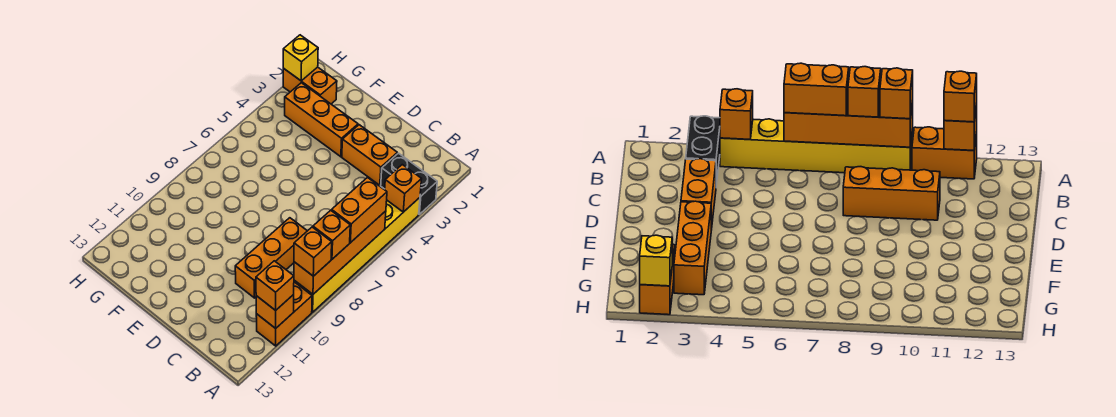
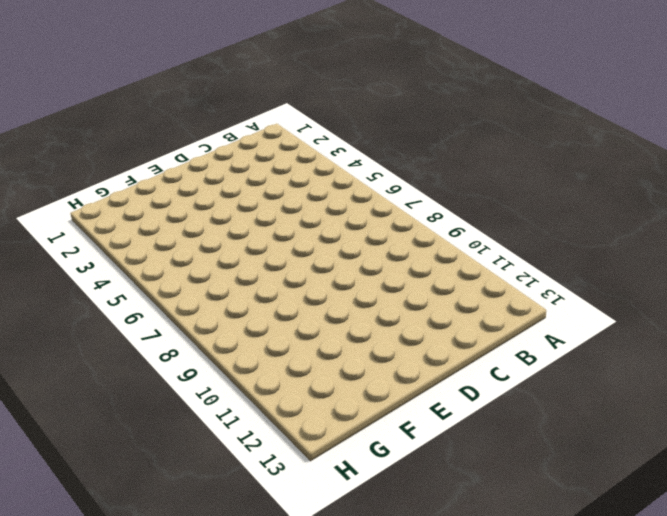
none -> black 1x2 brick [381,153,437,214]
none -> yellow 1x6 brick [294,198,420,312]
none -> orange 1x2 brick [256,282,312,346]

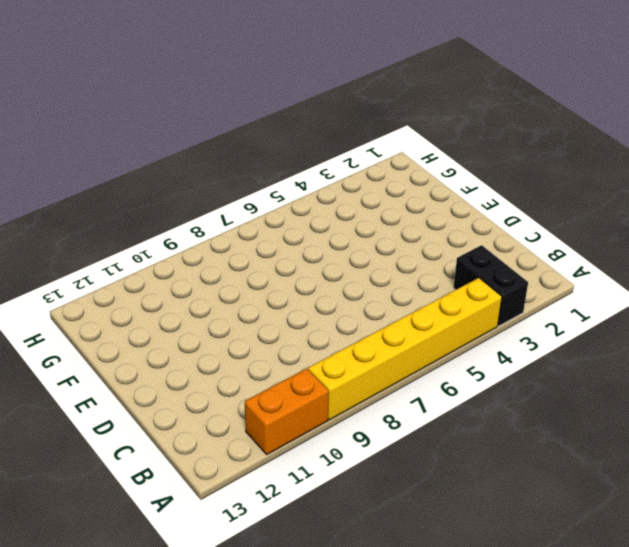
none -> orange 1x2 brick [342,125,397,185]
none -> orange 1x3 brick [235,218,307,298]
none -> orange 1x3 brick [285,83,358,157]

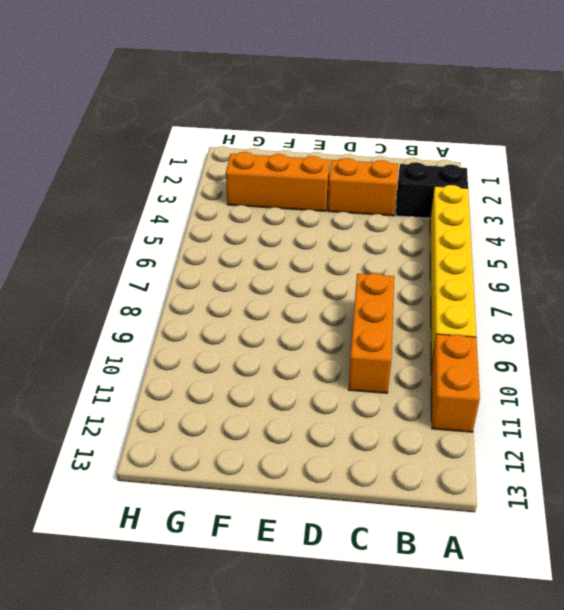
none -> orange 1x2 brick [283,67,337,104]
none -> orange 1x1 brick [385,165,421,212]
none -> orange 1x4 brick [294,211,386,294]

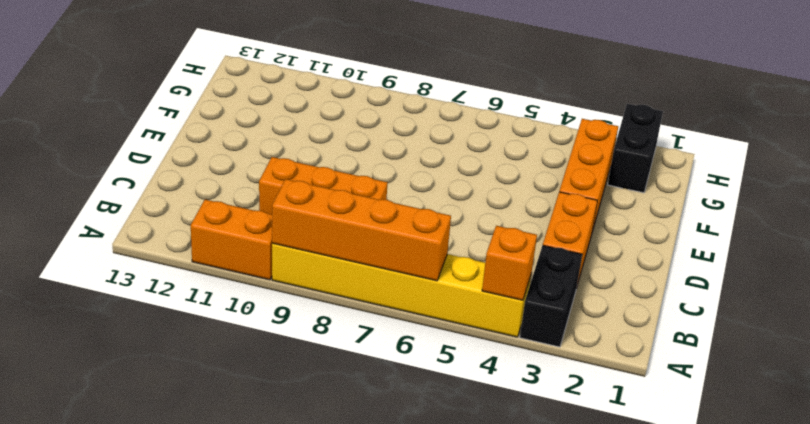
black 1x2 brick [608,104,663,193] -> orange 1x2 brick [283,67,337,104]
none -> orange 1x1 brick [256,295,294,328]
none -> yellow 1x1 brick [283,35,318,81]
none -> orange 1x2 brick [331,178,387,243]

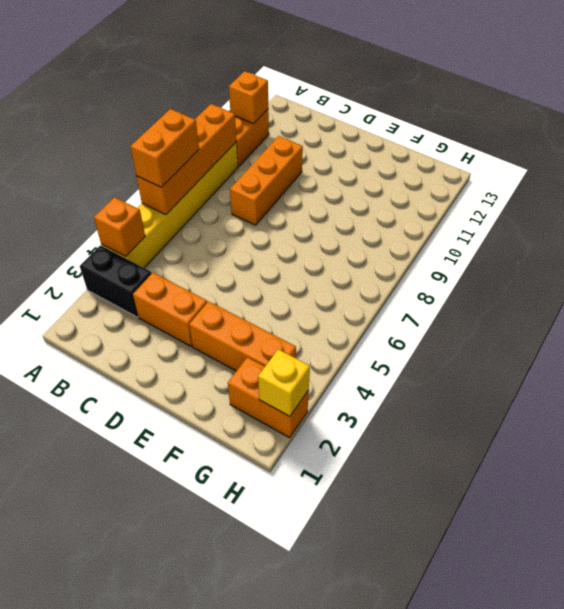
none -> orange 1x1 brick [313,210,350,259]
none -> orange 1x1 brick [294,227,332,276]
none -> orange 1x1 brick [256,261,294,310]

